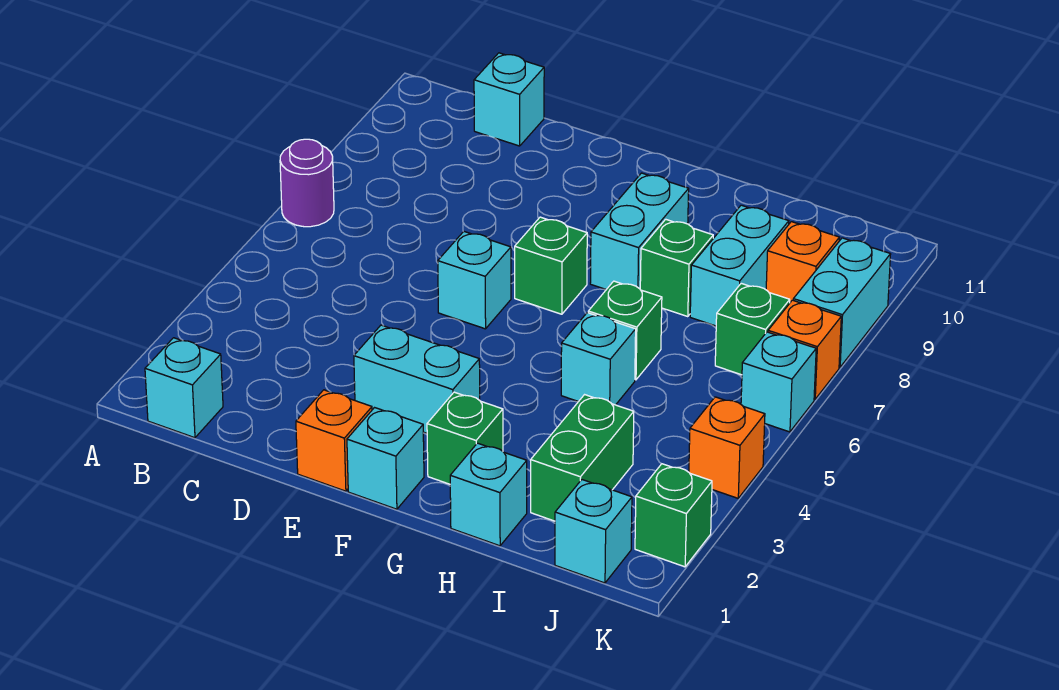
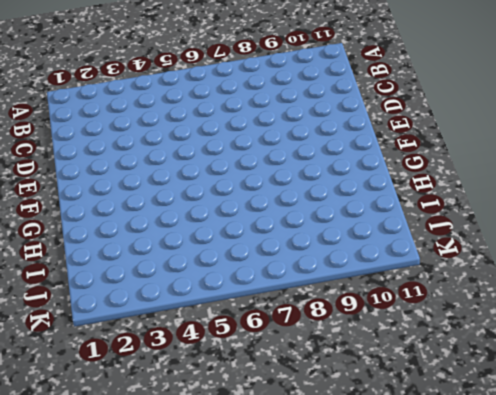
none -> purple 1x1 round brick [280,139,334,227]
none -> cyan 1x1 brick [145,338,223,438]
none -> cyan 1x1 brick [474,53,544,146]

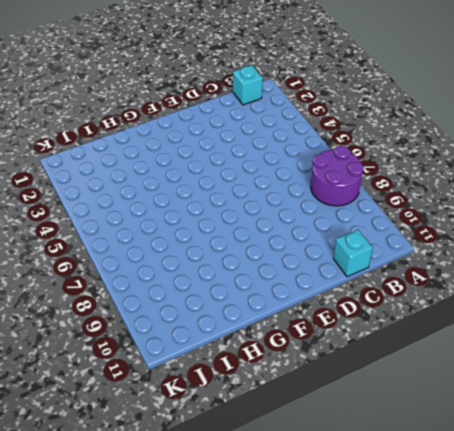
purple 2x2 round brick [311,146,364,206] -> purple 1x1 round brick [280,139,334,227]
none -> orange 1x1 brick [296,390,372,491]
none -> cyan 1x2 brick [354,325,480,433]
none -> cyan 1x1 brick [438,232,511,329]

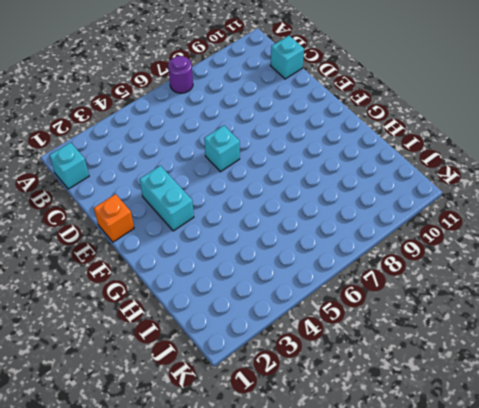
none -> cyan 1x1 brick [347,408,424,509]
none -> green 1x1 brick [515,217,587,314]
none -> green 1x1 brick [427,392,503,484]

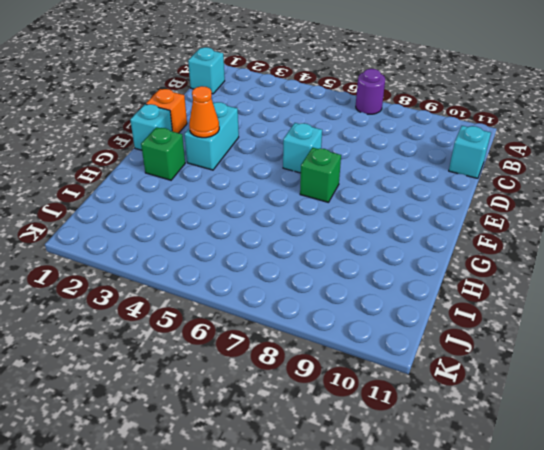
orange 1x1 cone [189,86,219,138] -> none
none -> cyan 1x2 brick [590,173,689,290]
none -> cyan 1x1 brick [450,443,527,546]
none -> cyan 1x1 brick [561,313,636,405]

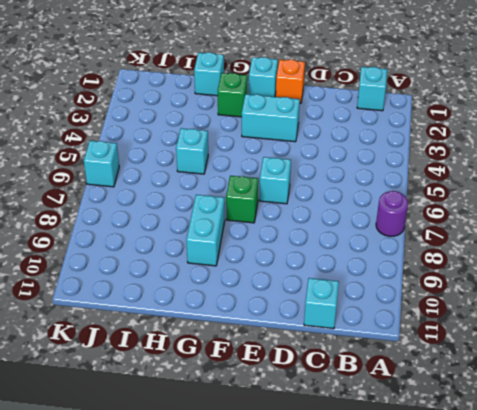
none -> green 1x1 brick [588,281,662,380]
none -> green 1x1 brick [640,219,713,317]
none -> green 1x2 brick [531,395,634,521]

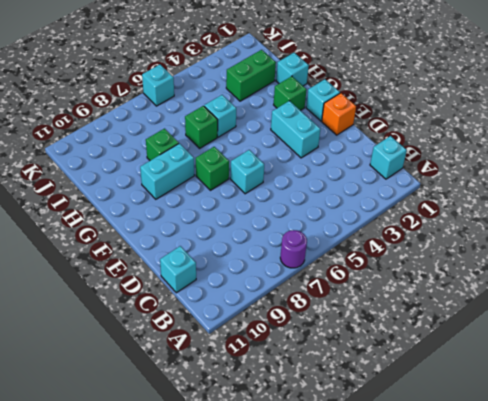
none -> cyan 1x2 brick [690,205,789,326]
none -> cyan 1x1 brick [555,480,632,583]
none -> green 1x1 brick [715,283,790,375]

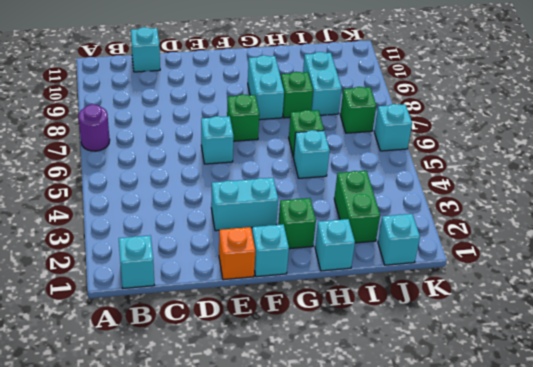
none -> orange 1x1 brick [766,222,839,302]
none -> green 1x1 brick [635,464,712,567]
none -> orange 1x1 brick [689,397,765,498]

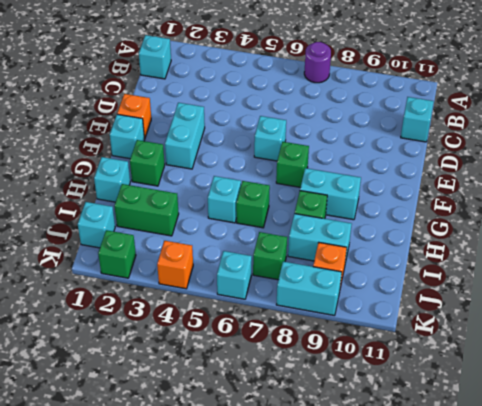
none -> orange 1x1 brick [768,300,841,399]

